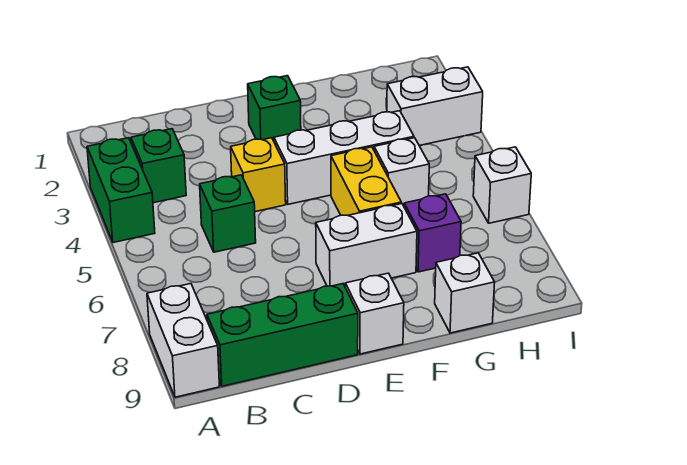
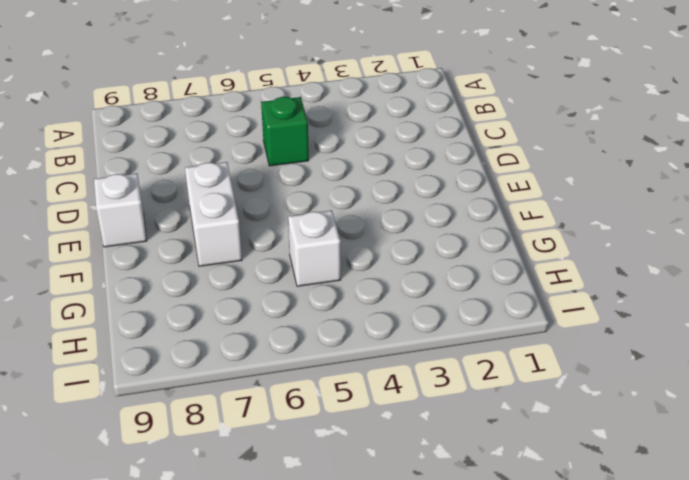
none -> green 1x2 brick [87,138,155,243]
none -> white 1x2 brick [147,284,220,397]
none -> green 1x1 brick [131,129,186,203]

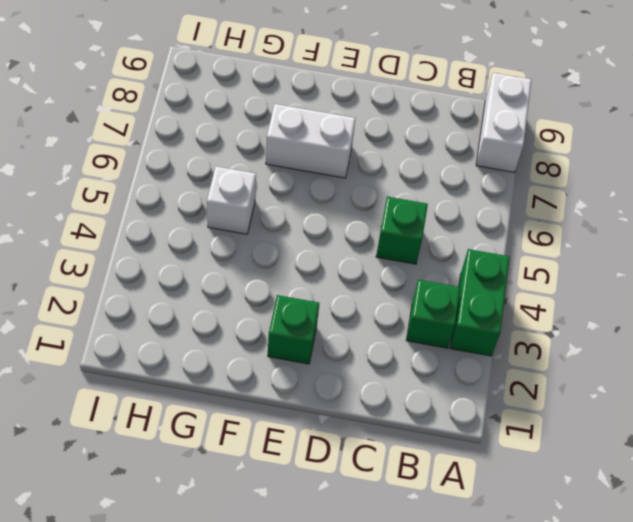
none -> green 1x3 brick [207,284,358,386]
none -> yellow 1x1 brick [231,138,286,212]
none -> white 1x3 brick [274,111,414,204]

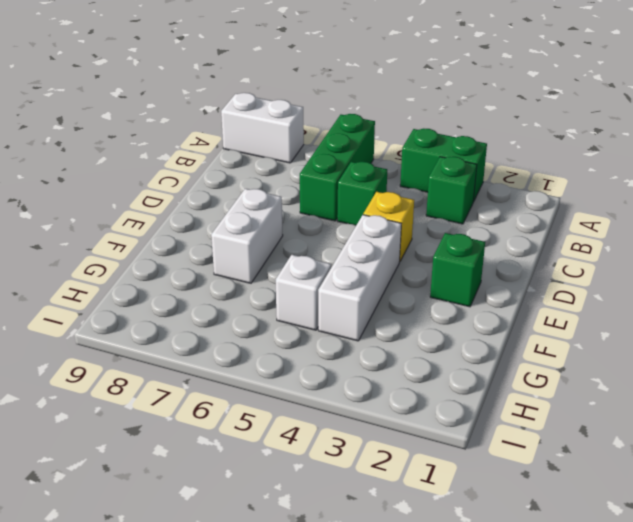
green 1x3 brick [300,114,375,221] -> green 1x3 brick moved to [207,284,358,386]
none -> white 1x1 brick [345,273,404,354]
none -> yellow 1x2 brick [331,147,401,215]
none -> purple 1x1 brick [404,194,461,272]

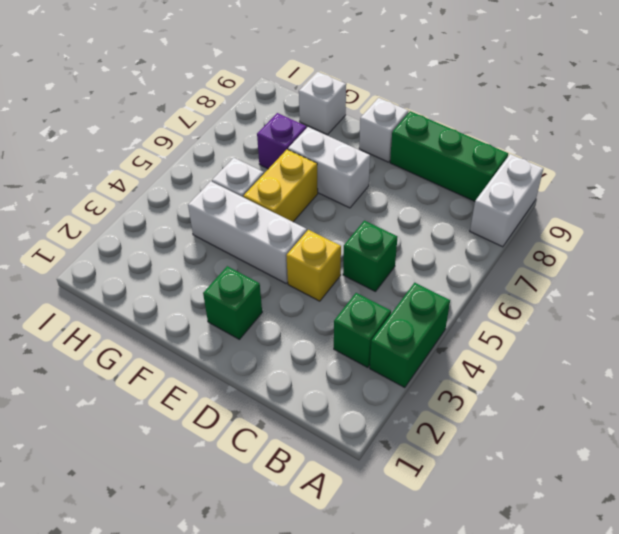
none -> white 1x2 brick [387,67,483,146]
none -> white 1x1 brick [473,147,531,223]

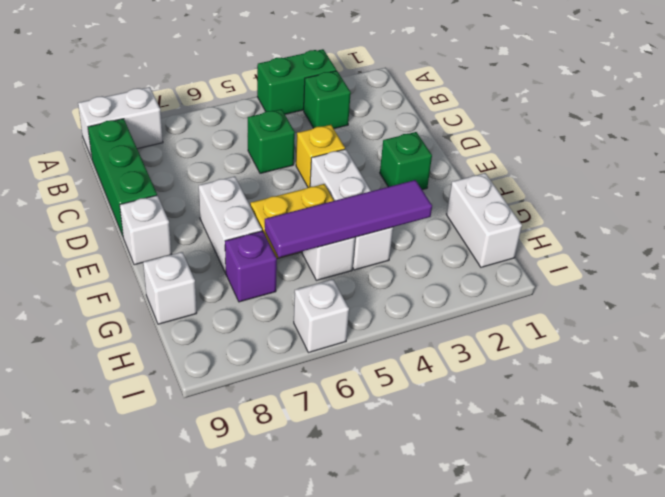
white 1x2 brick [446,173,522,267] -> white 1x2 brick moved to [387,67,483,146]
purple 1x4 tile [265,180,432,257] -> none

